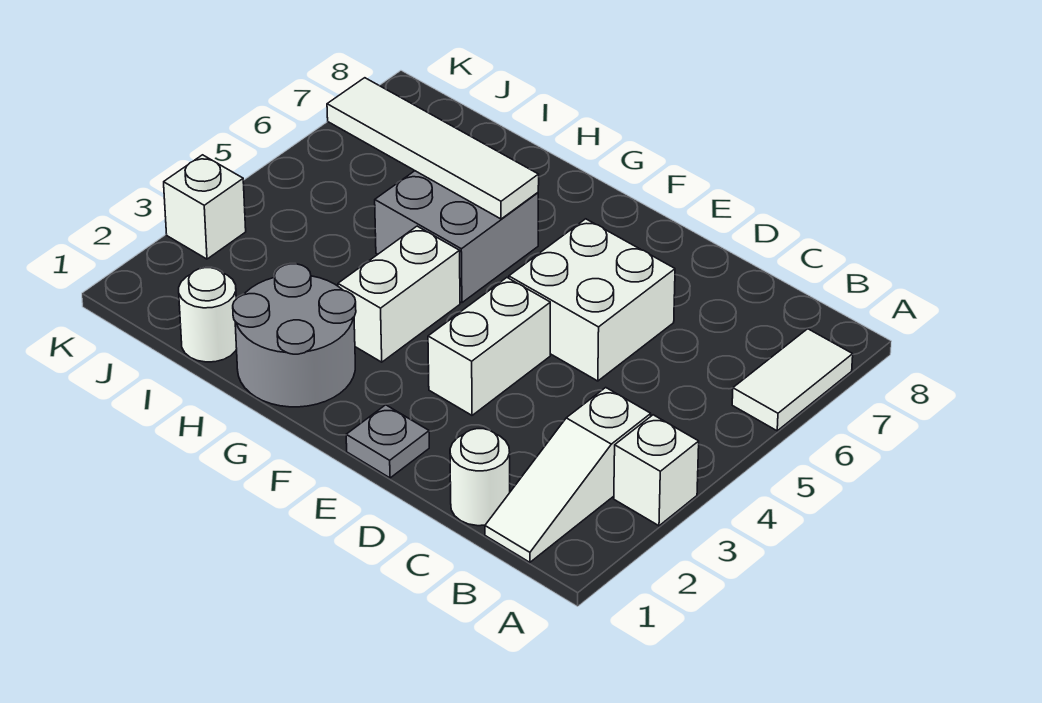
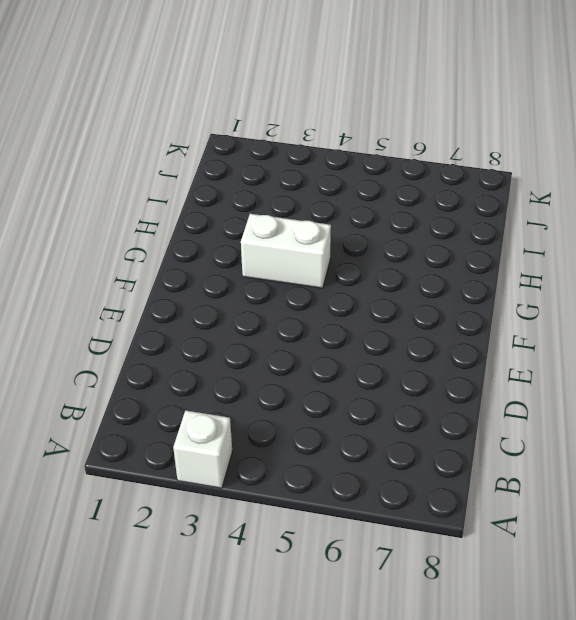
none -> white 1x2 tile [732,329,853,431]
none -> white 1x3 slope [485,388,651,562]
none -> white 1x1 round brick [450,429,510,526]

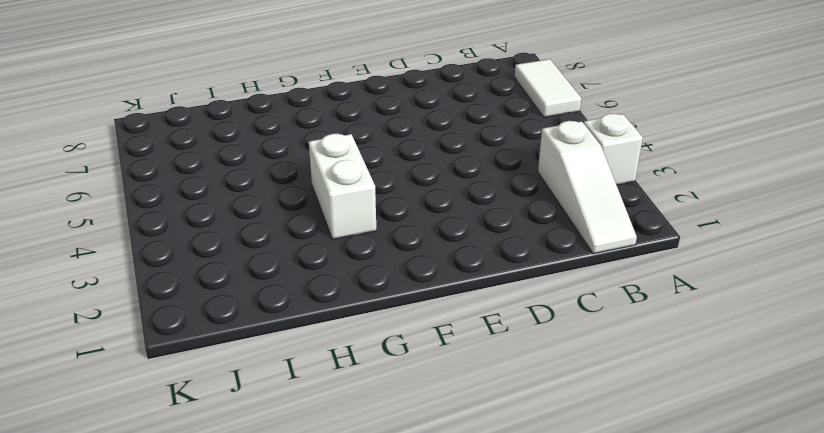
none -> white 1x1 round brick [450,429,510,526]
none -> white 2x2 brick [509,219,675,381]
none -> grey 1x1 plate [346,405,429,478]

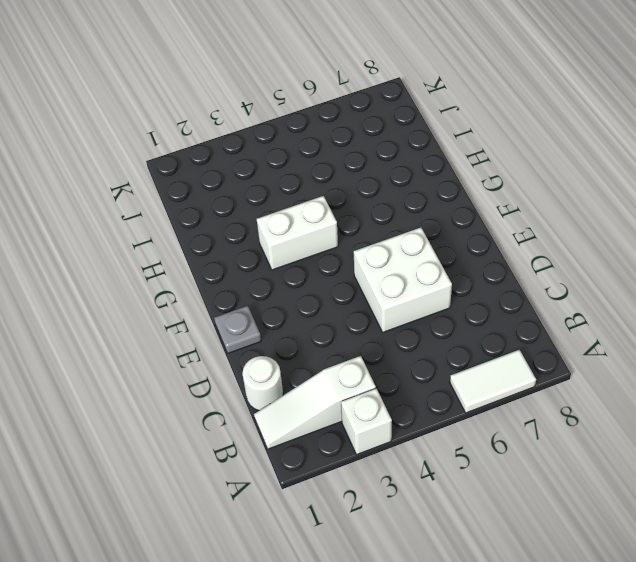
none -> white 1x2 brick [428,278,550,415]
none -> grey 2x2 round brick [233,264,356,407]
none -> grey 2x2 brick [375,171,538,303]

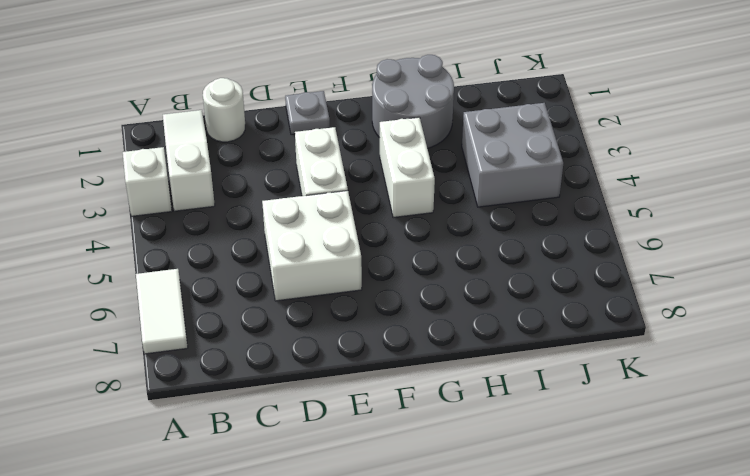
grey 2x2 brick [462,103,563,207] -> grey 2x2 brick moved to [375,171,538,303]
none -> white 1x1 round brick [179,268,237,362]
none -> white 1x1 brick [164,155,246,259]
none -> white 1x4 tile [327,78,539,219]

